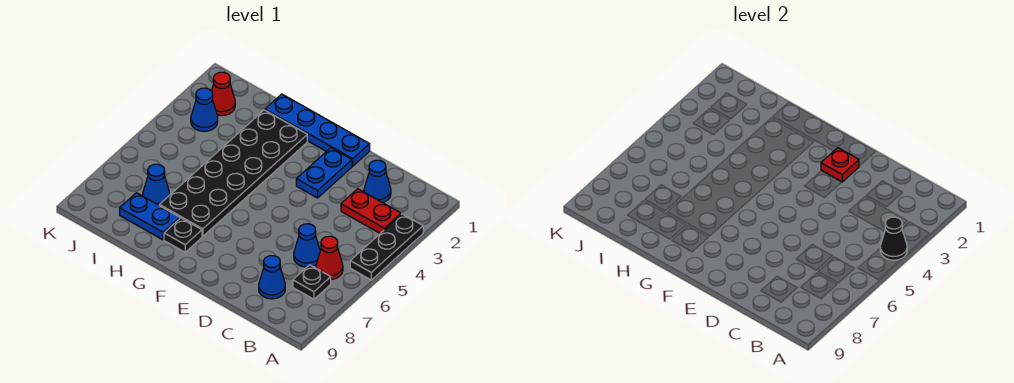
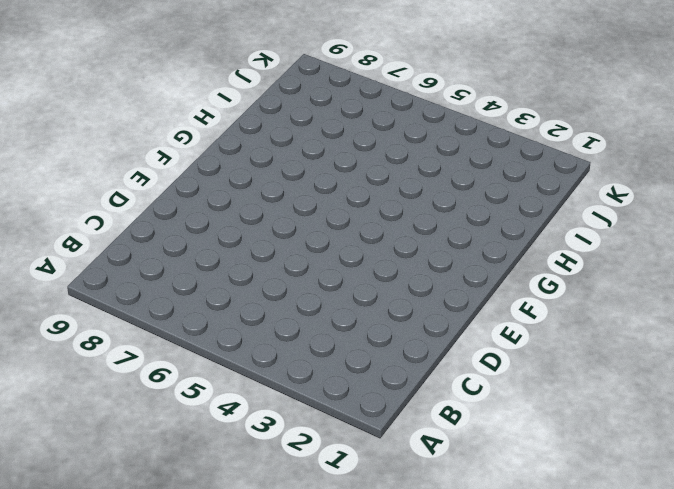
none -> black 1x3 plate [350,214,423,280]
none -> red 1x2 plate [341,189,401,233]
none -> red 1x1 cone [316,236,343,279]

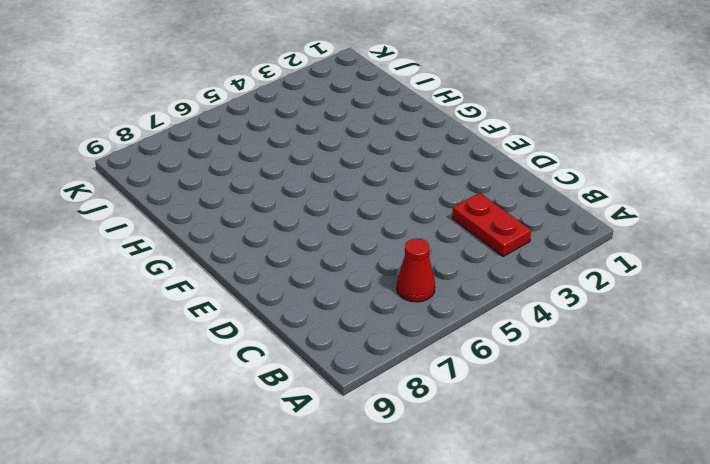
none -> black 1x3 plate [350,214,423,280]
none -> black 1x1 plate [293,265,331,299]
none -> blue 1x1 cone [364,160,391,203]

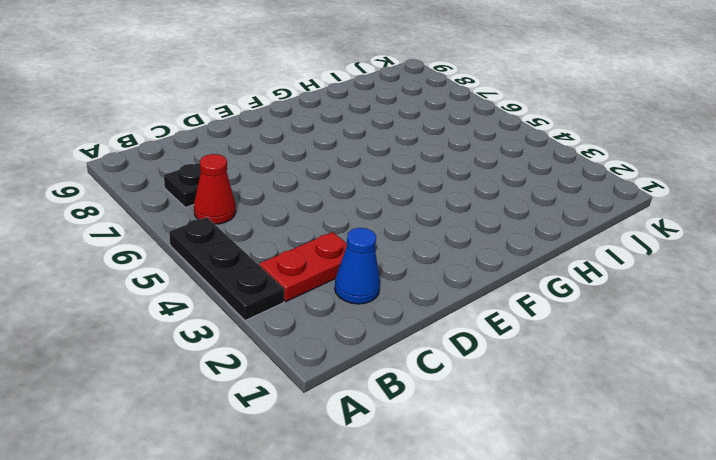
none -> blue 1x1 cone [294,224,320,267]
none -> blue 1x1 cone [259,256,285,299]
none -> blue 1x4 plate [265,94,370,166]

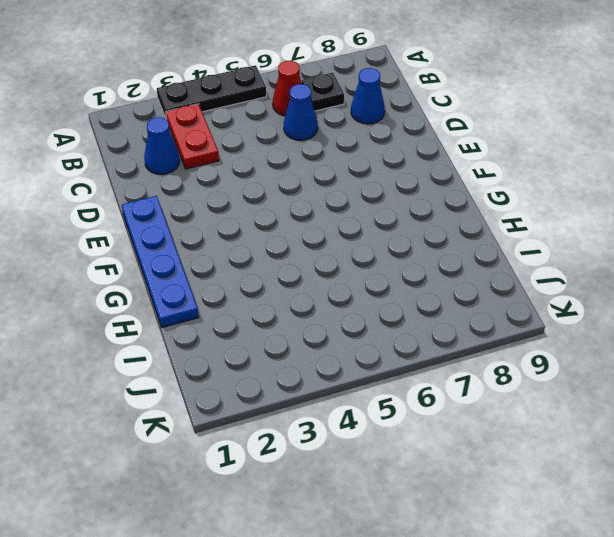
none -> blue 1x2 plate [296,148,352,198]
none -> black 2x6 plate [159,110,307,236]
none -> black 1x1 plate [164,218,202,252]

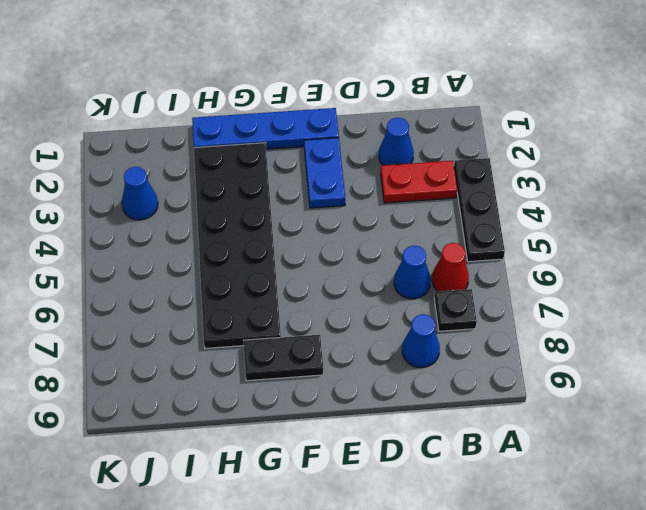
black 1x2 plate [243,335,323,381] -> black 1x1 plate [164,218,202,252]
none -> blue 1x2 plate [120,193,180,240]
none -> blue 1x1 cone [143,164,170,205]
none -> red 1x1 cone [212,72,235,116]

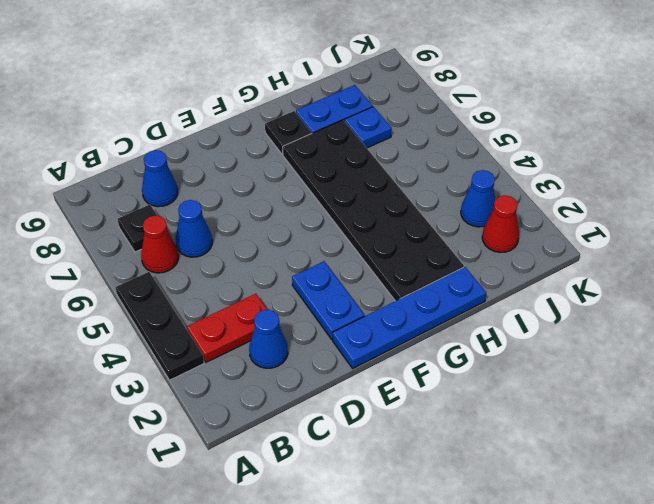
blue 1x1 plate [345,107,392,148] -> blue 1x1 cone [143,164,170,205]
none -> black 1x1 cone [880,217,907,260]
none -> red 1x1 plate [821,148,859,182]

